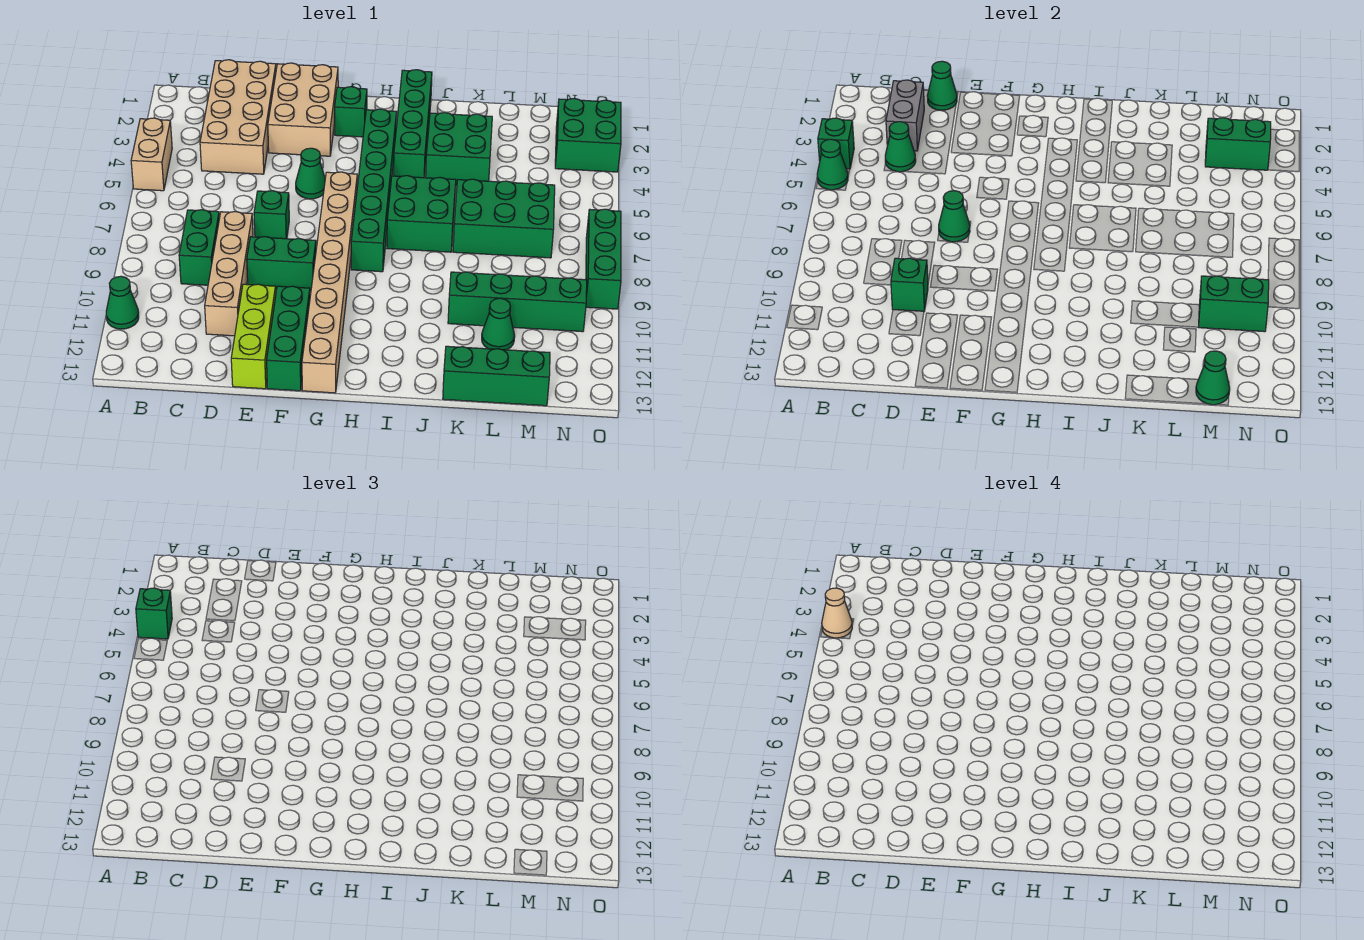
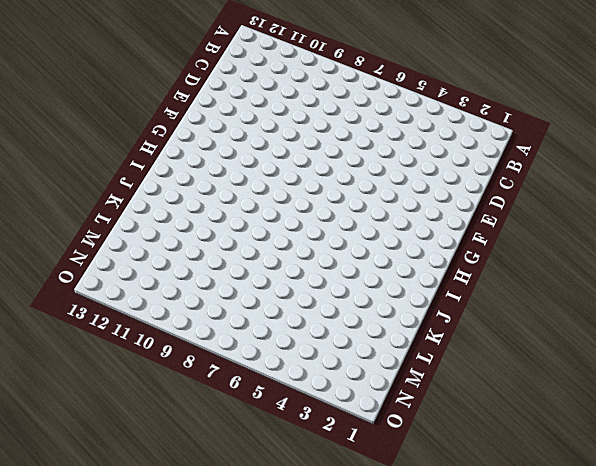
none -> tan 1x2 brick [131,118,172,191]
none -> green 1x1 cone [106,276,139,329]
none -> tan 2x4 brick [200,60,276,174]
none -> green 1x2 brick [179,210,219,285]

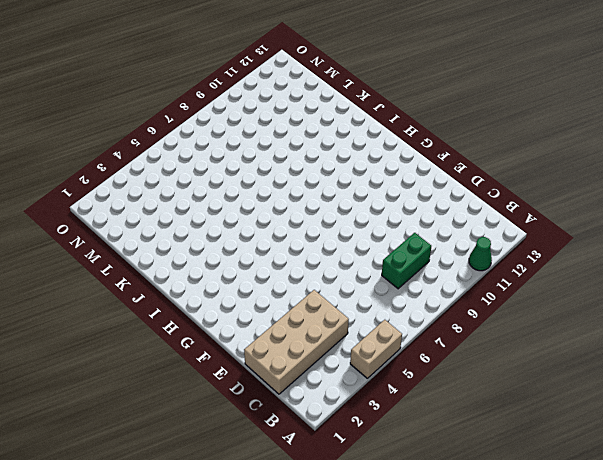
none -> tan 1x4 brick [205,212,253,336]
none -> tan 2x3 brick [268,63,338,156]
none -> green 1x1 brick [254,191,289,239]
none -> green 1x2 brick [247,237,316,291]

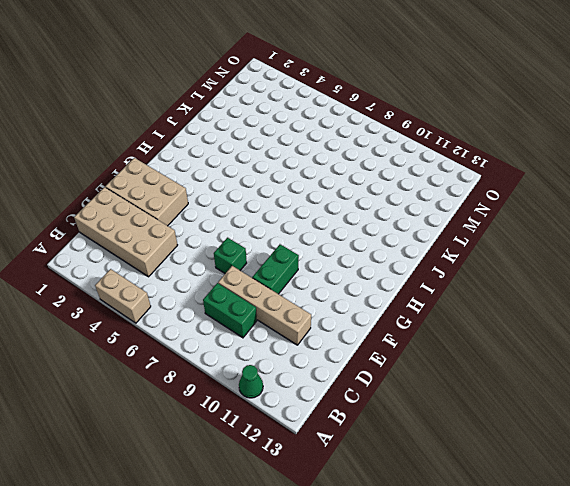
none -> lime 1x3 brick [231,284,276,389]
none -> green 1x1 cone [296,148,325,199]
none -> green 1x3 brick [267,286,310,391]
none -> green 1x1 brick [335,87,367,137]

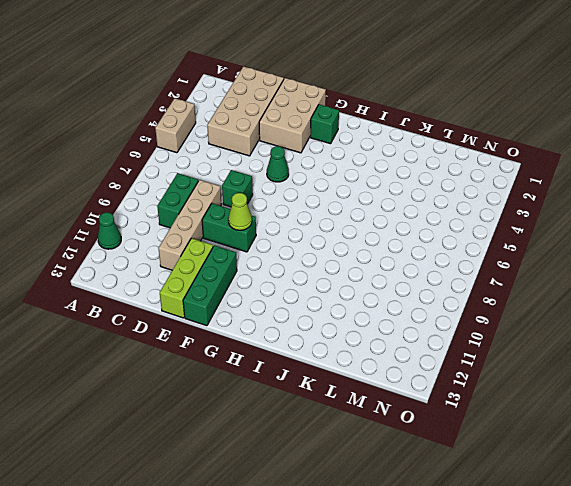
lime 1x1 cone [228,193,252,230] -> none
none -> tan 1x8 brick [302,172,357,393]
none -> green 1x6 brick [351,109,397,272]
none -> green 1x4 brick [394,70,432,178]
none -> green 2x2 brick [387,176,456,252]

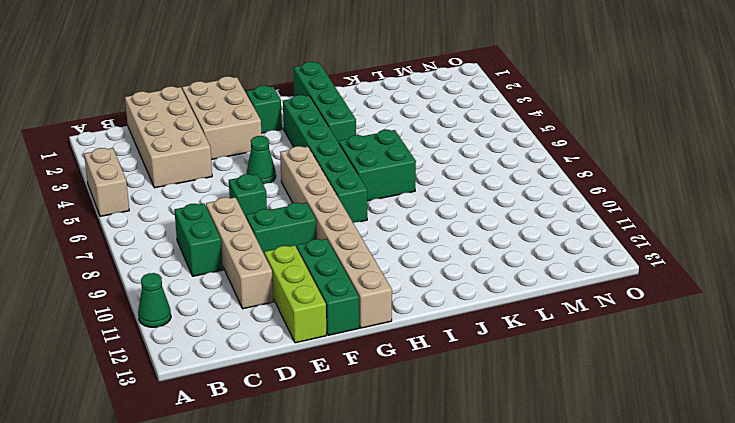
none -> green 2x2 brick [426,113,492,185]
none -> green 2x3 brick [453,179,555,258]
none -> green 1x4 brick [448,272,587,332]
none -> green 1x3 brick [443,346,550,406]

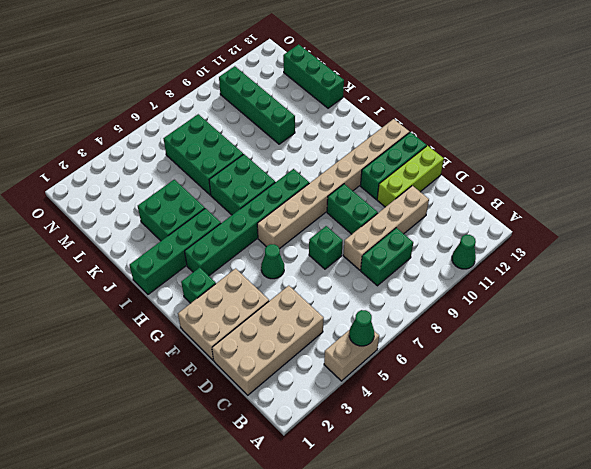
none -> green 1x1 cone [482,298,515,350]
none -> green 2x2 brick [555,99,621,172]
none -> green 1x3 brick [586,209,621,309]
none -> green 1x1 brick [818,118,854,169]

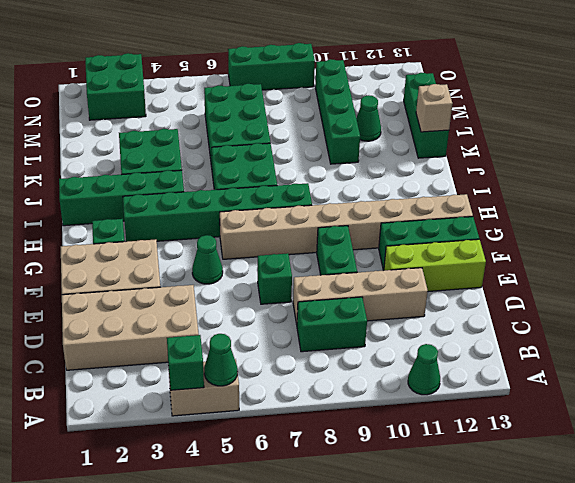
tan 1x1 brick [416,84,452,132] -> none
none -> grey 1x2 brick [886,80,924,151]
none -> green 1x1 cone [885,122,916,172]
none -> green 1x1 cone [927,61,957,110]
none -> green 1x1 brick [891,258,928,311]

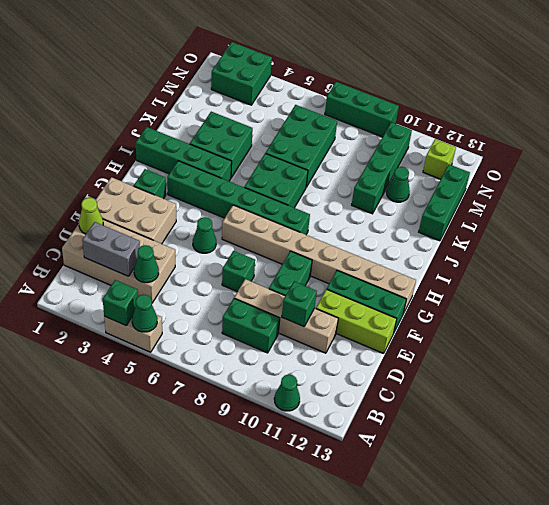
lime 1x1 cone [79,198,103,234] -> green 1x1 cone [927,61,957,110]
lime 1x1 brick [423,139,456,179] -> none
none -> green 1x1 cone [939,191,970,242]
none -> green 1x2 brick [1205,118,1271,170]
none -> green 1x2 brick [1199,276,1269,332]
none -> green 1x1 cone [1196,351,1230,405]

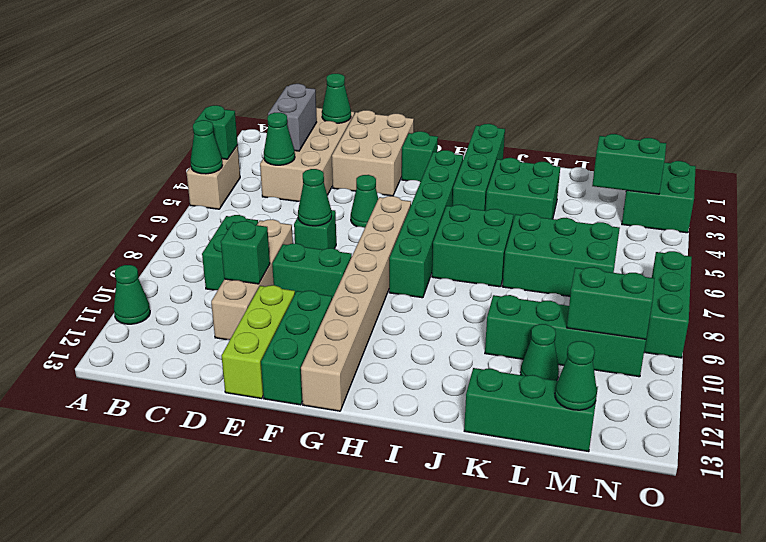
none -> green 1x1 brick [136,588,172,639]
none -> tan 1x1 cone [822,588,852,638]

